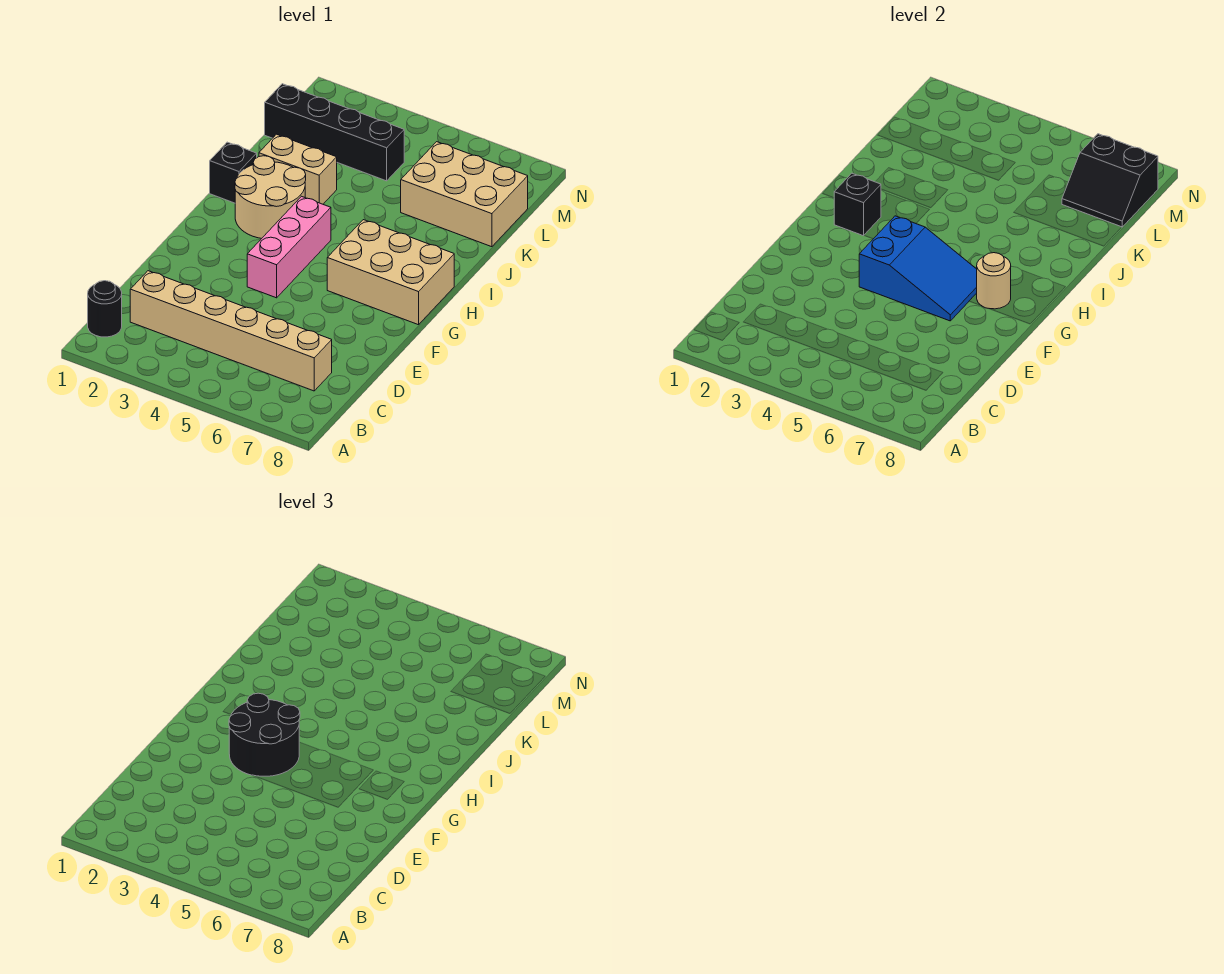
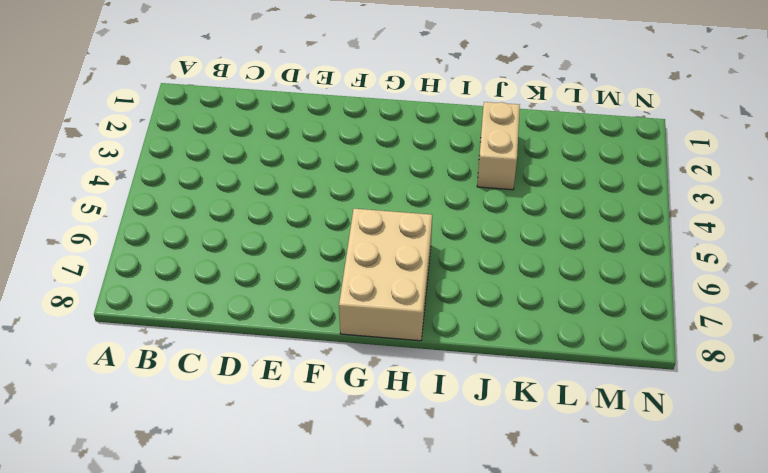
none -> black 1x1 round brick [88,281,122,337]
none -> tan 1x6 brick [130,271,332,391]
none -> pink 1x3 brick [247,196,331,298]

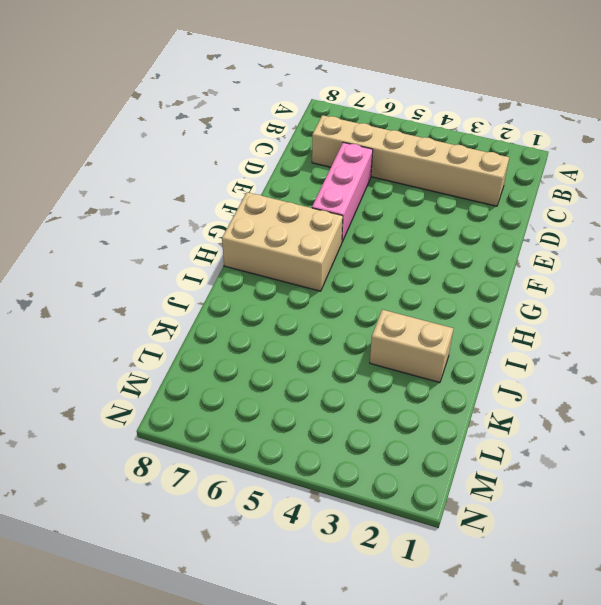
pink 1x3 brick [312,142,373,242] -> pink 1x3 brick moved to [247,196,331,298]
none -> black 1x1 round brick [88,281,122,337]
none -> tan 2x2 round brick [235,156,306,239]
none -> black 1x1 brick [210,142,257,203]

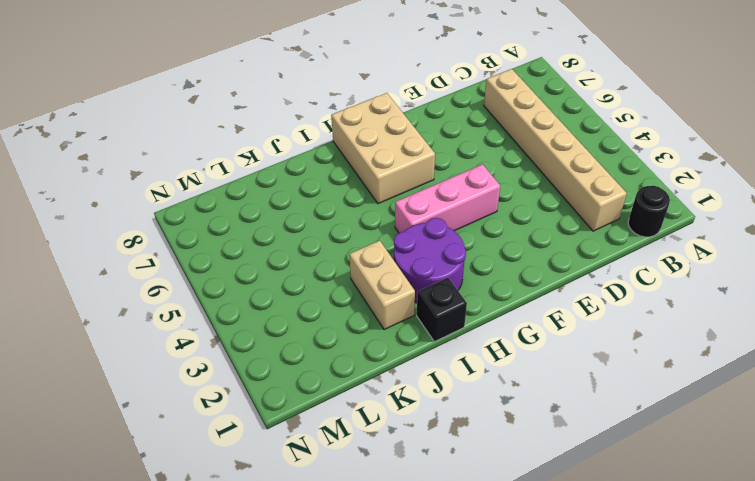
purple 2x2 round brick [394,218,466,302] -> tan 2x2 round brick [235,156,306,239]
none -> tan 2x3 brick [401,142,528,247]
none -> black 1x4 brick [265,84,404,181]
none -> blue 2x3 slope [859,216,977,321]

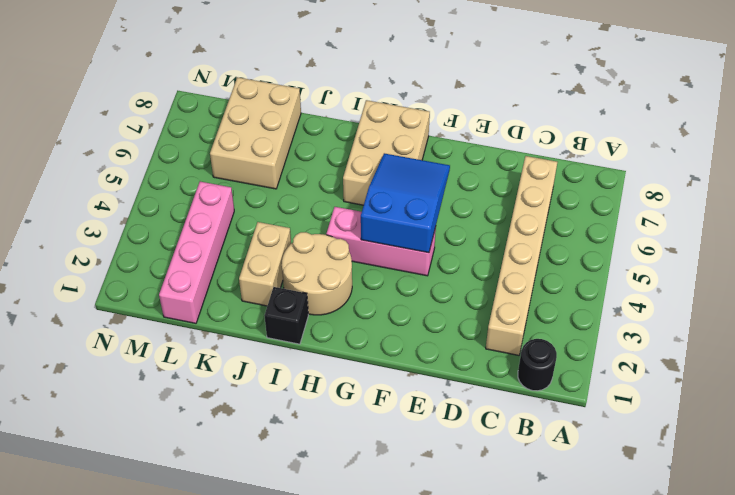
pink 1x4 brick [159,181,234,323] -> black 1x4 brick [265,84,404,181]
none -> tan 1x1 round brick [977,253,1011,309]
none -> black 1x1 brick [834,173,881,236]
none -> black 2x2 slope [1062,134,1158,227]

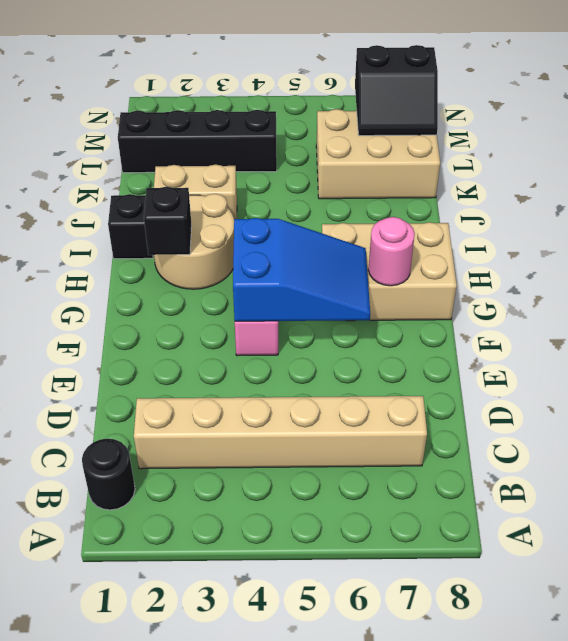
pink 1x1 round brick [368,217,415,286] -> tan 1x1 round brick [977,253,1011,309]
none -> black 2x2 round brick [229,693,300,776]

